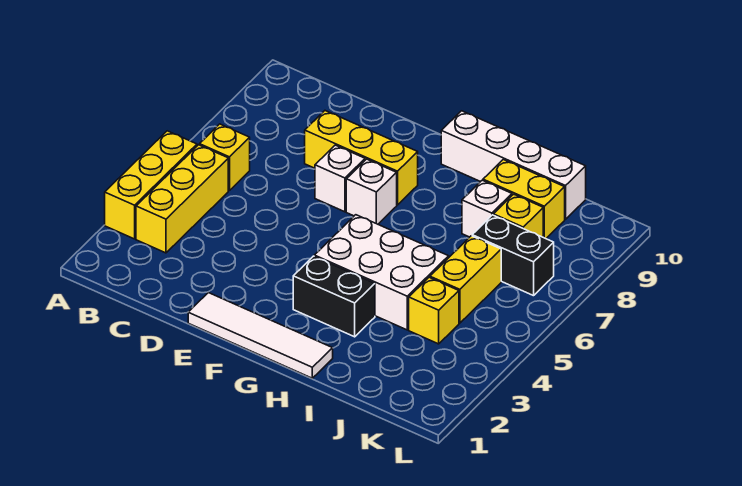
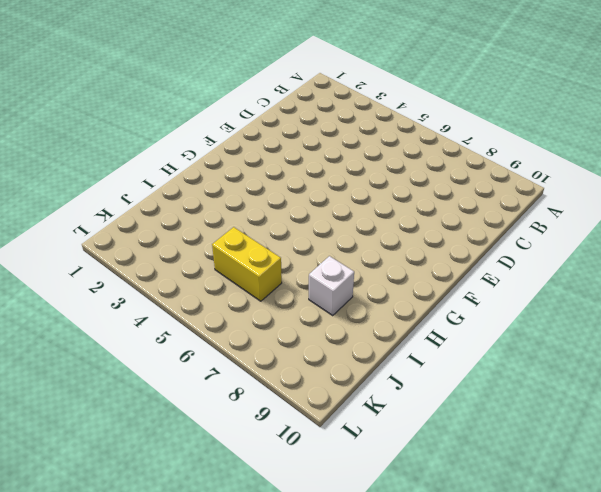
none -> yellow 1x3 brick [105,131,197,239]
none -> yellow 1x3 brick [136,145,228,253]
none -> yellow 1x1 brick [200,124,250,191]

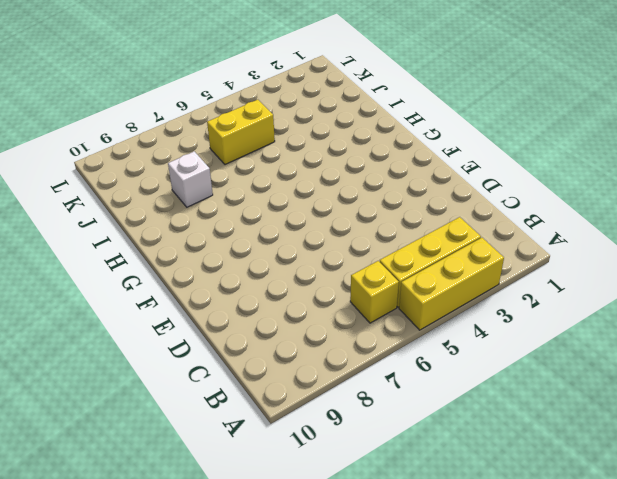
none -> yellow 1x3 brick [305,111,418,205]
none -> white 1x4 tile [188,293,333,378]
none -> white 1x1 brick [315,145,365,212]

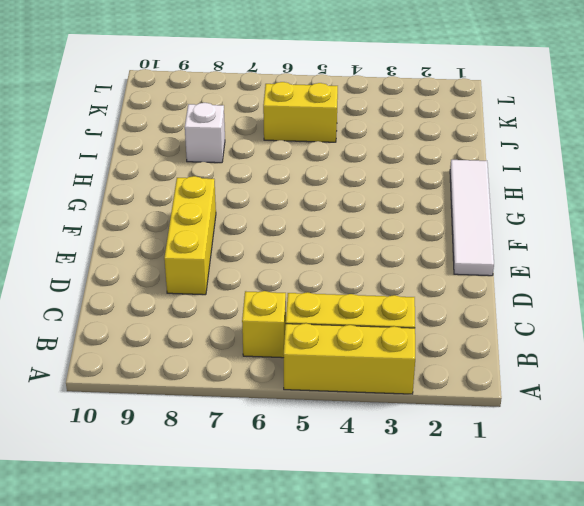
none -> white 1x1 brick [315,145,365,212]
none -> white 1x1 brick [346,159,397,224]
none -> black 1x2 brick [293,256,375,337]

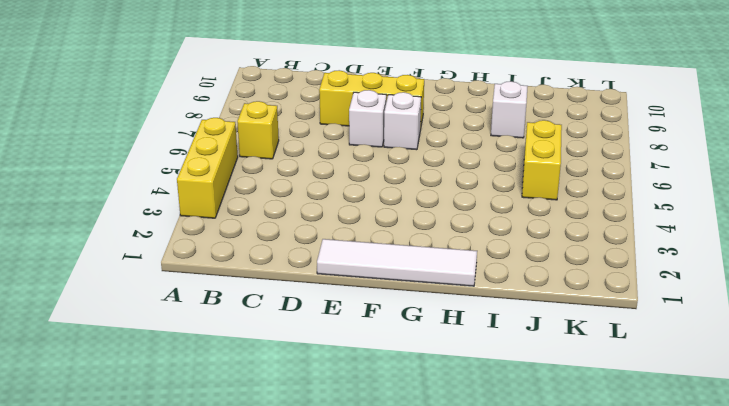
none -> yellow 1x3 brick [136,145,228,253]
none -> black 1x2 brick [293,256,375,337]
none -> white 2x3 brick [314,215,449,330]

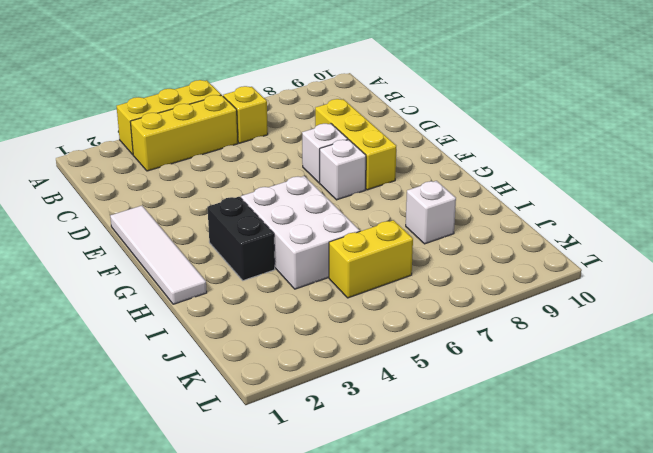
none -> white 1x4 brick [441,111,586,219]
none -> yellow 1x2 brick [483,160,565,239]
none -> yellow 1x1 brick [409,277,459,344]

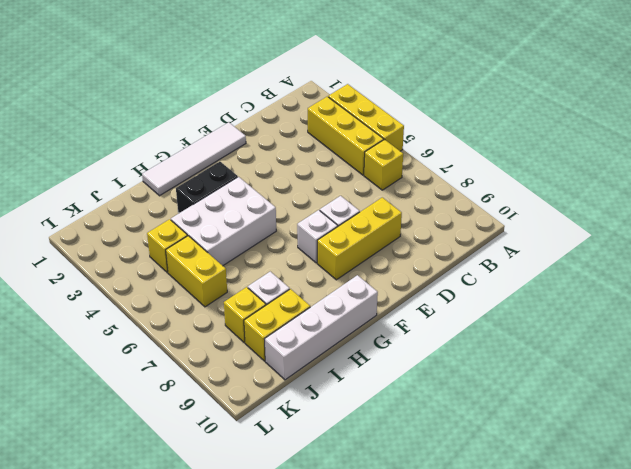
none -> black 1x2 brick [472,215,554,296]

